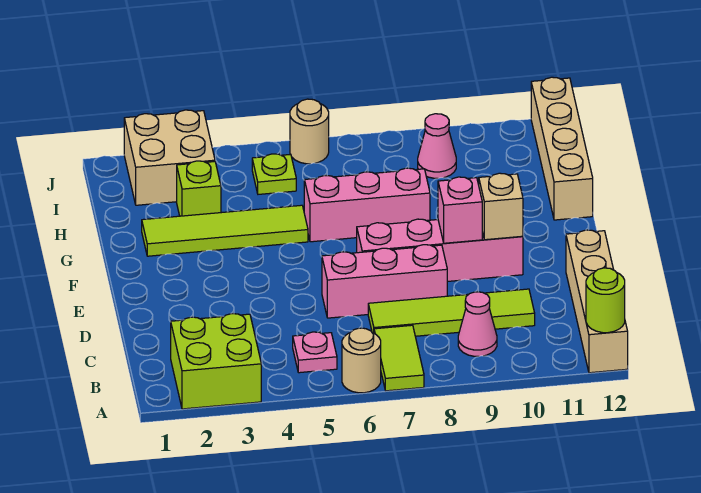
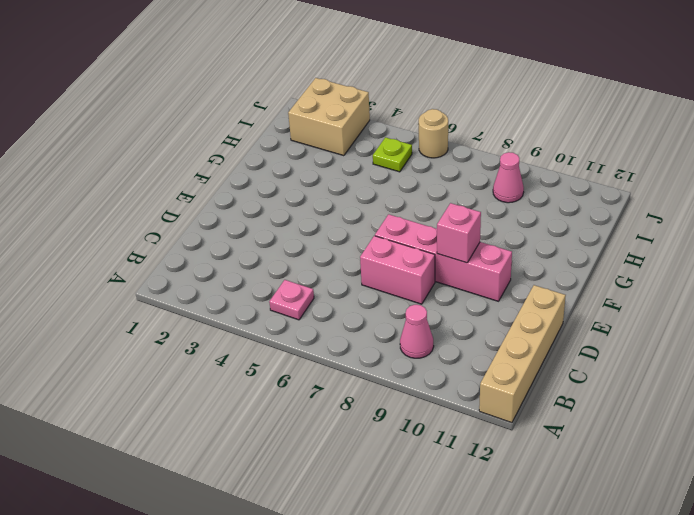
pink 1x2 brick [360,236,435,304] -> pink 1x3 brick [322,245,447,318]
none -> lime 2x2 brick [171,314,261,409]
none -> tan 1x1 round brick [342,328,381,393]
none -> lime 1x2 tile [374,325,424,391]

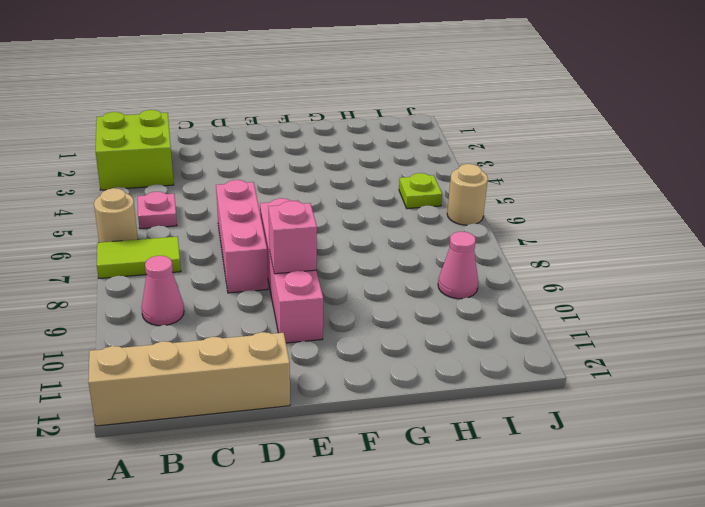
none -> lime 1x4 tile [368,289,535,336]
none -> lime 1x4 tile [142,205,308,256]
none -> pink 1x3 brick [304,168,430,242]

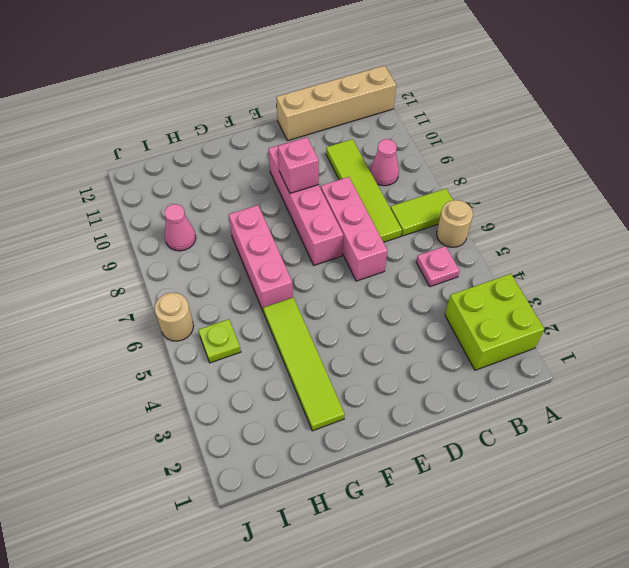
none -> tan 1x4 brick [531,77,593,220]
none -> lime 1x1 brick [177,161,221,216]
none -> tan 2x2 brick [124,110,215,205]

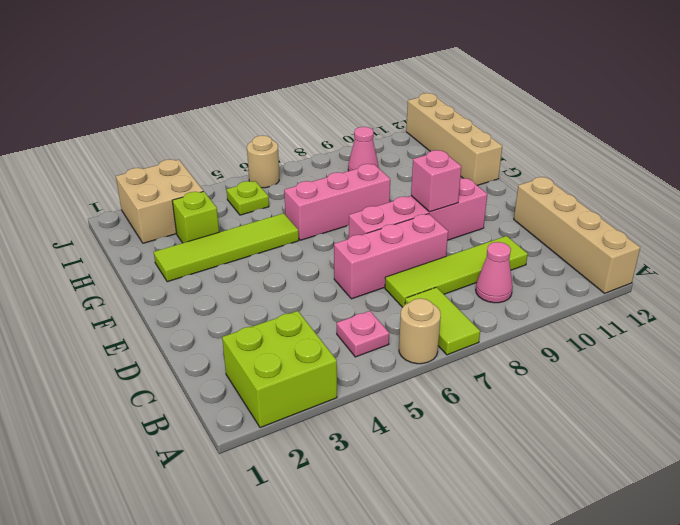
none -> lime 1x1 round brick [586,268,625,333]
none -> tan 1x1 brick [479,173,523,240]

